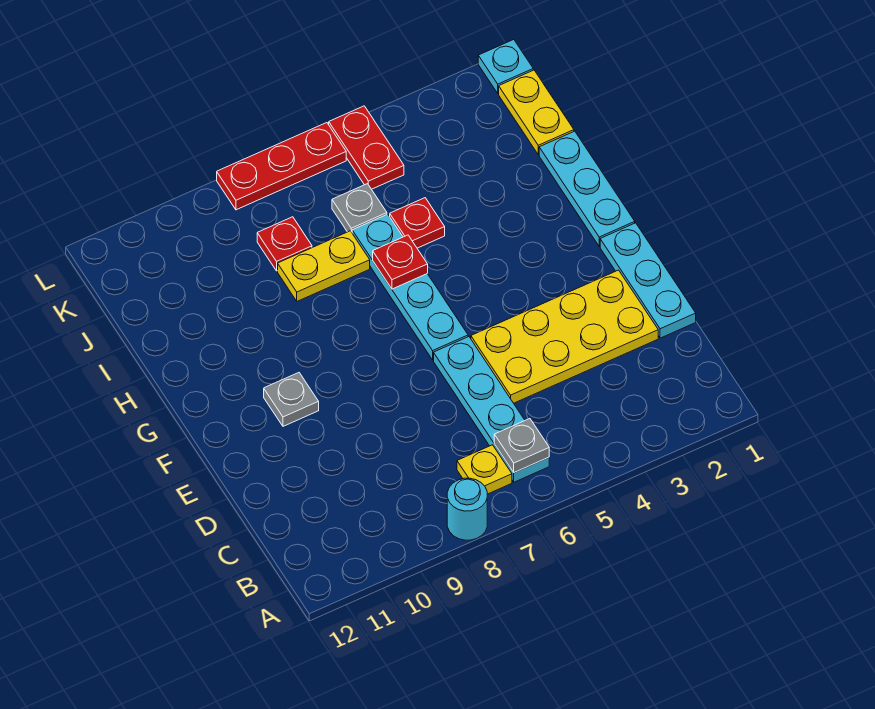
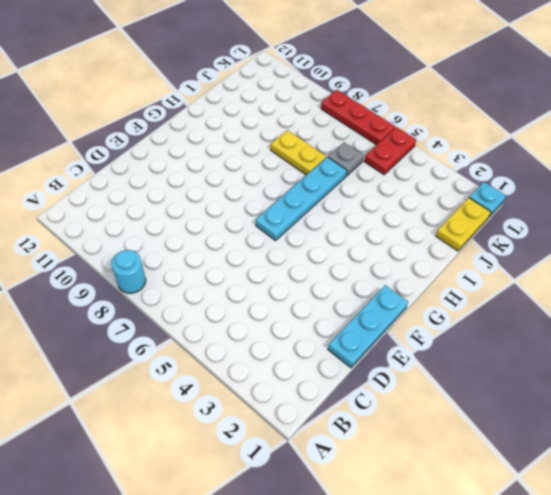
none -> cyan 1x4 plate [434,337,549,482]
none -> yellow 1x1 plate [457,445,512,494]
none -> yellow 2x4 plate [471,270,658,403]

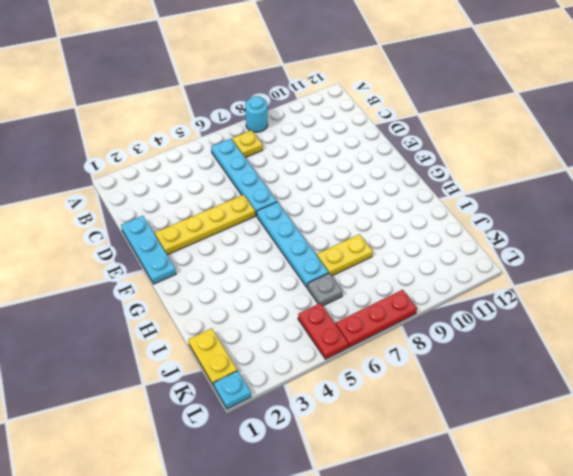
yellow 1x4 plate [155,195,255,255] -> yellow 2x4 plate [471,270,658,403]
none -> grey 1x1 plate [264,373,319,426]
none -> cyan 1x3 plate [539,131,635,246]
none -> red 1x1 plate [390,198,445,248]

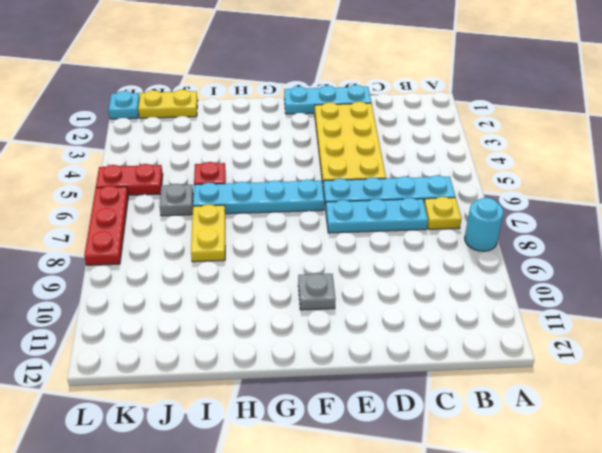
cyan 1x3 plate [326,198,428,233] -> cyan 1x3 plate moved to [539,131,635,246]
none -> red 1x1 plate [257,217,312,271]
none -> grey 1x1 plate [494,419,549,473]
none -> red 1x1 plate [373,235,428,289]

